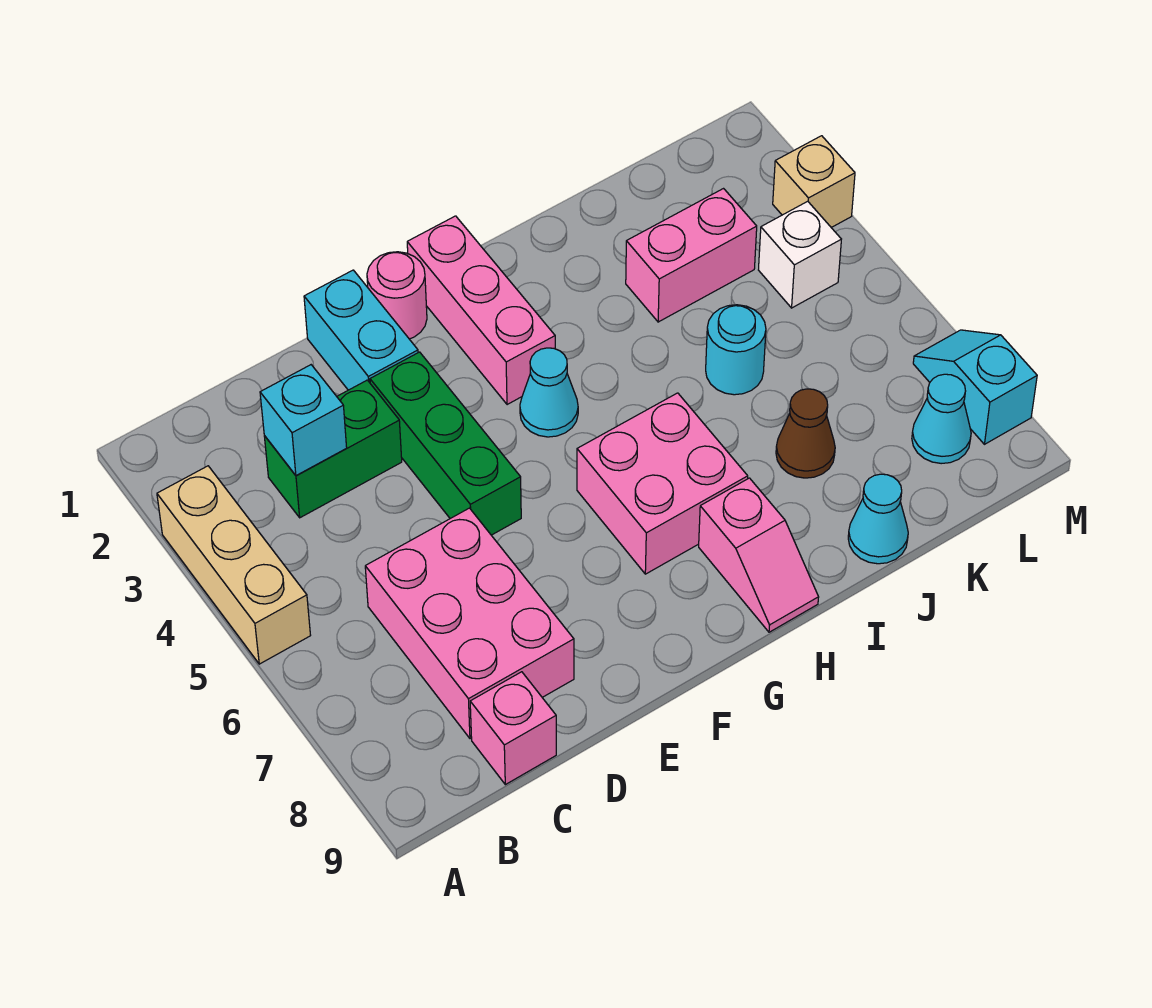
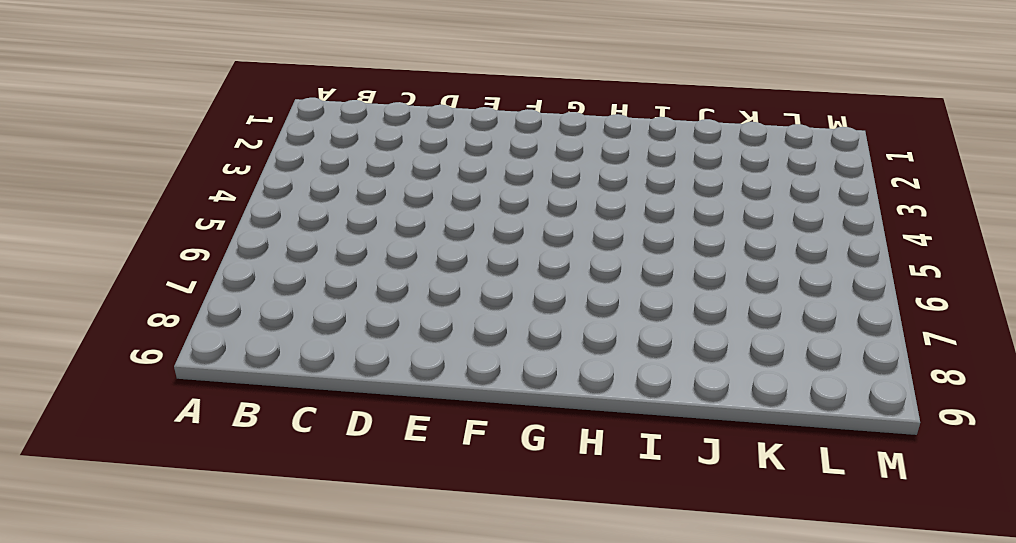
none -> tan 1x3 brick [157,466,311,664]
none -> green 1x2 brick [264,380,402,518]
none -> pink 2x3 brick [365,508,574,739]

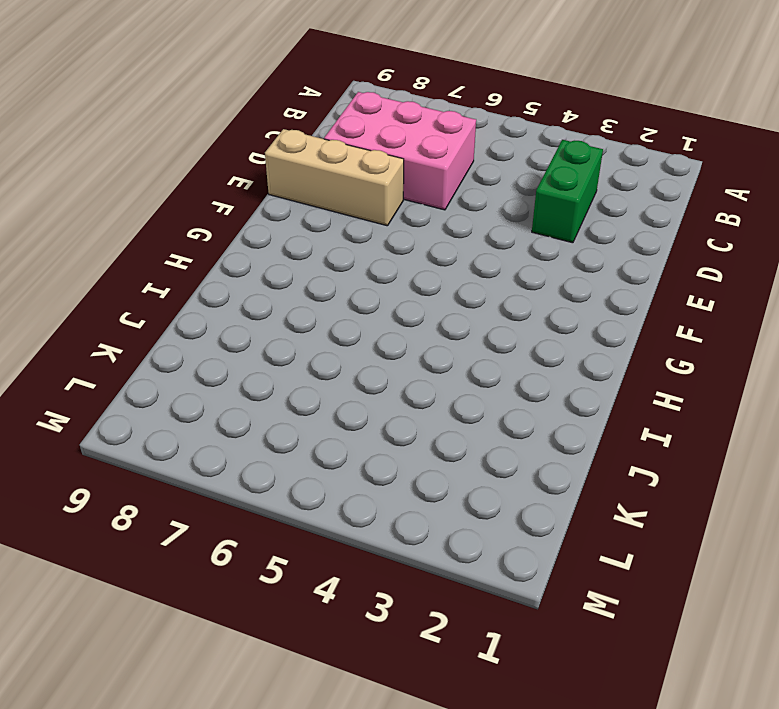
tan 1x3 brick [265,129,404,226] -> tan 1x3 brick moved to [157,466,311,664]
none -> pink 1x1 brick [470,672,556,785]
none -> cyan 1x2 brick [304,270,418,390]
none -> green 1x3 brick [370,352,521,535]

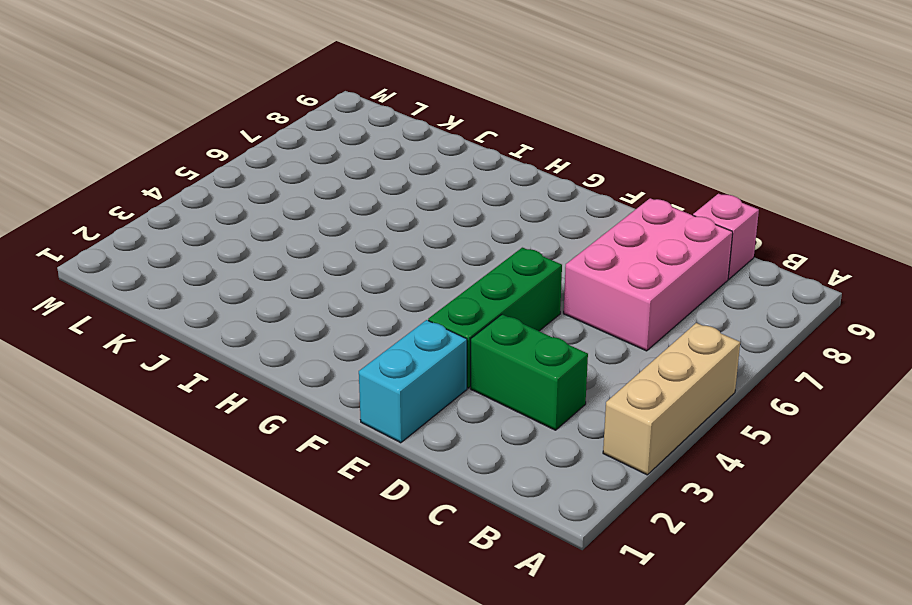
none -> pink 1x1 round brick [367,252,427,339]
none -> pink 1x3 brick [407,216,555,405]
none -> cyan 1x1 cone [520,348,578,437]

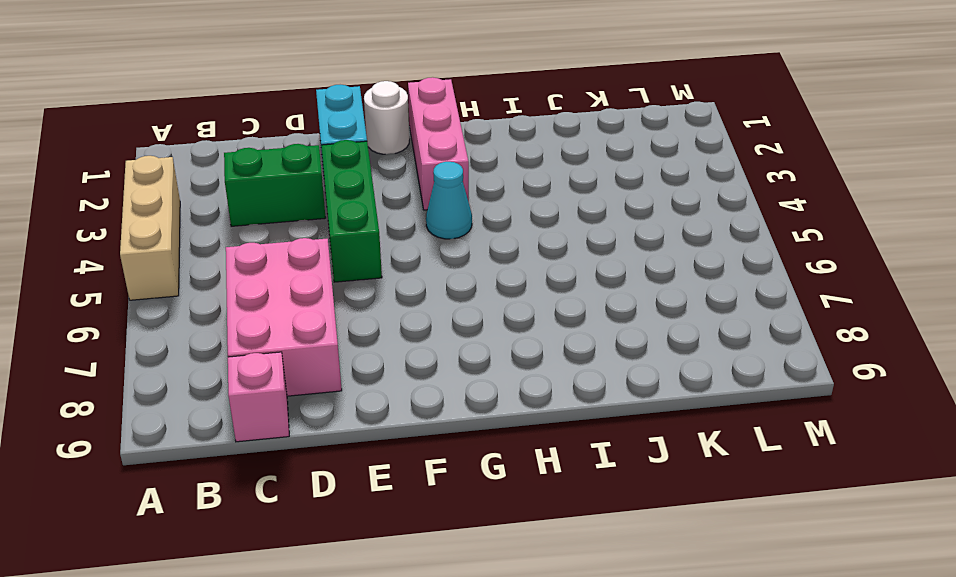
white 1x1 round brick [364,81,410,154] -> pink 1x1 round brick [367,252,427,339]
none -> pink 2x2 brick [577,393,748,574]
none -> pink 1x2 slope [699,478,819,632]
none -> pink 1x2 brick [626,189,757,322]

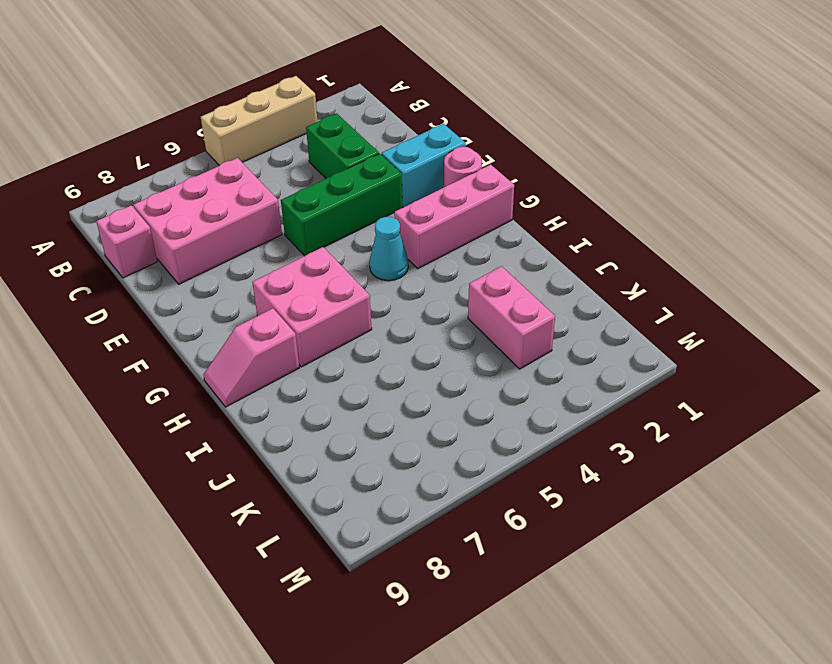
none -> cyan 1x1 round brick [706,305,766,395]
none -> brown 1x1 cone [776,389,835,478]
none -> cyan 1x1 cone [848,474,908,564]

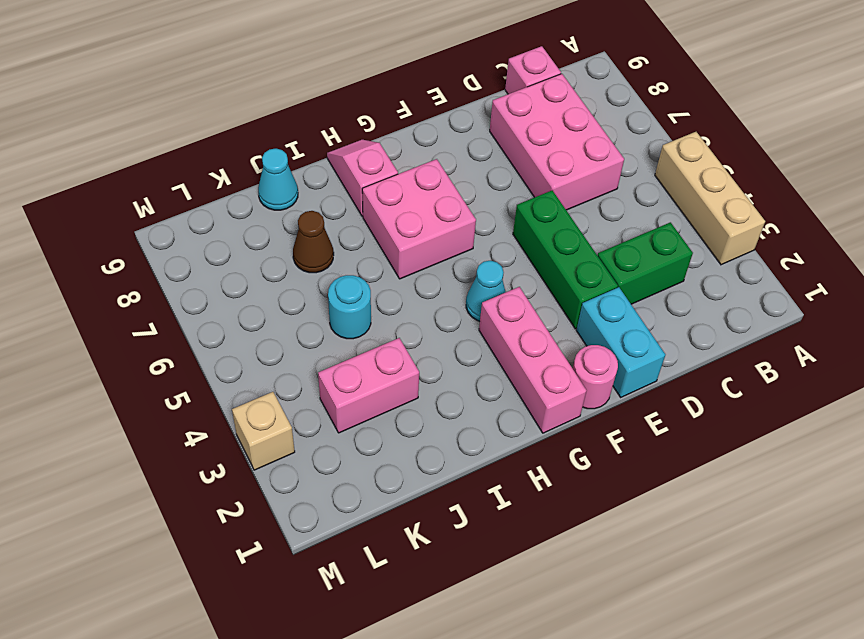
none -> white 1x1 brick [759,201,841,308]
none -> cyan 1x1 cone [912,374,971,464]
none -> cyan 1x2 slope [913,330,1037,444]

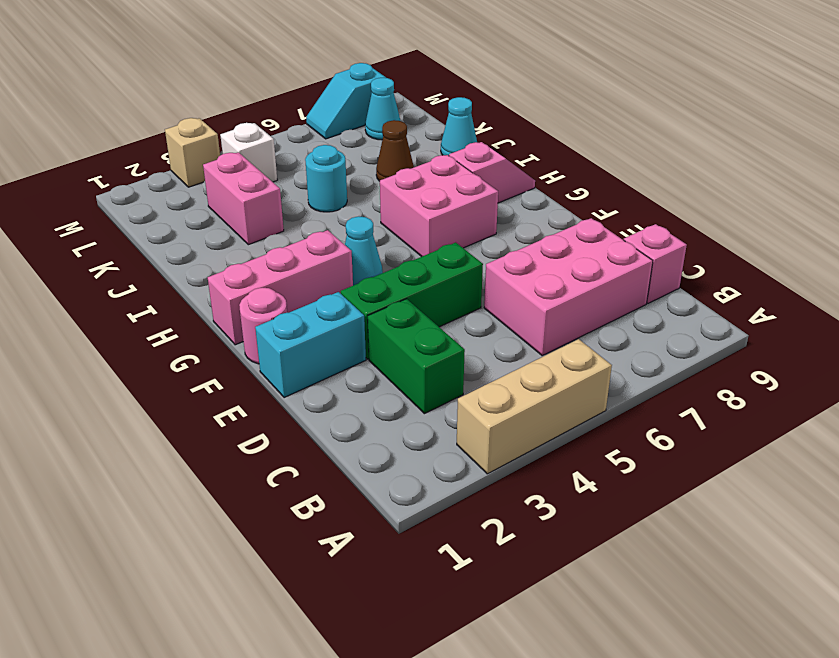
none -> cyan 1x1 brick [260,365,347,475]

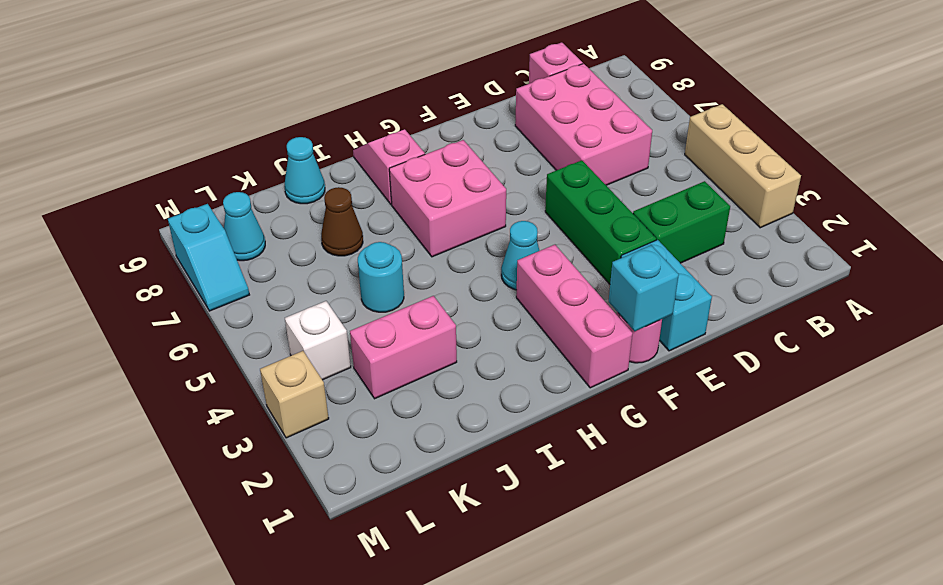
cyan 1x1 brick [609,245,679,331] -> cyan 1x1 brick moved to [260,365,347,475]

